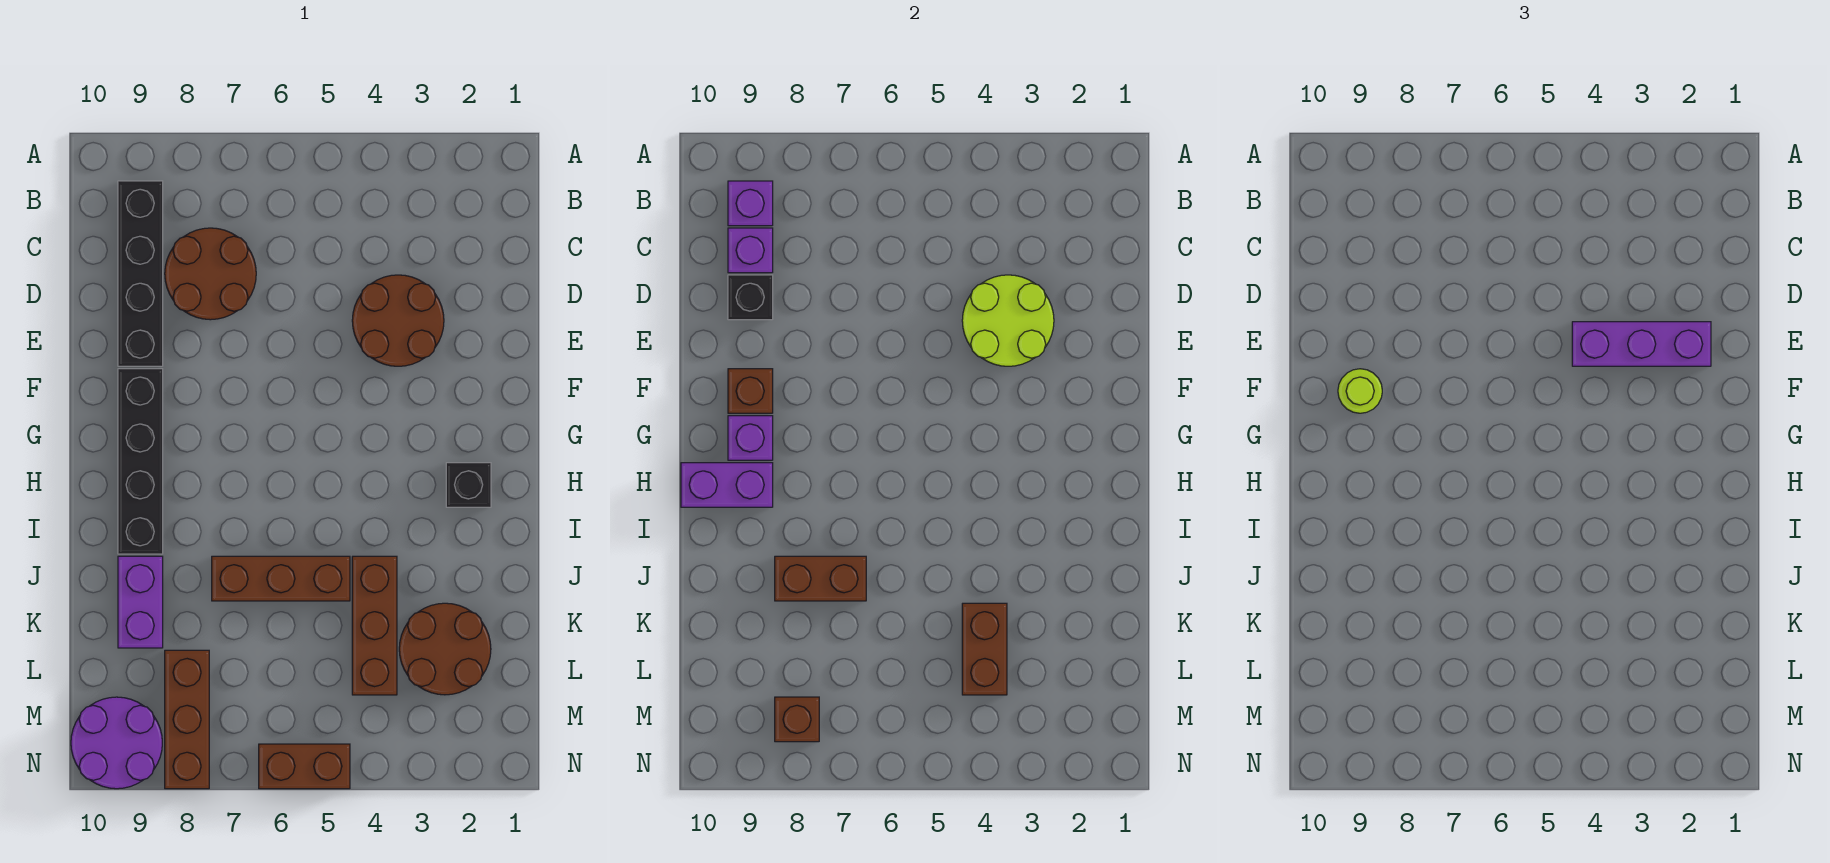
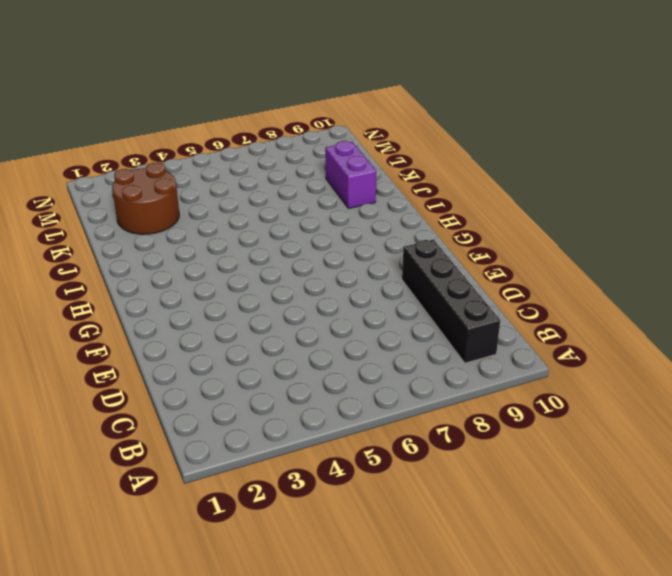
none -> brown 2x2 round brick [165,228,256,320]
none -> brown 2x2 round brick [352,275,444,366]
none -> black 1x4 brick [118,369,163,554]

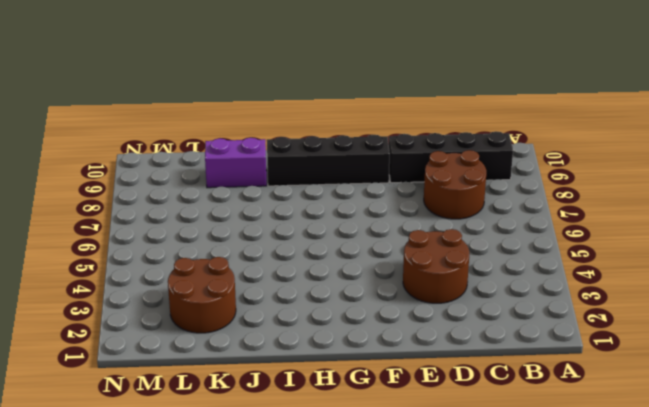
none -> black 1x1 brick [446,463,491,507]
none -> brown 1x3 brick [352,556,397,695]
none -> brown 1x3 brick [212,556,350,601]

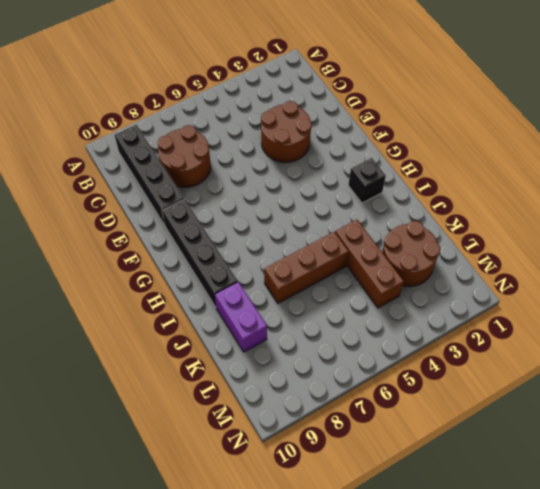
none -> brown 1x3 brick [165,650,209,789]
none -> purple 2x2 round brick [71,697,162,789]
none -> brown 1x2 brick [259,744,350,789]

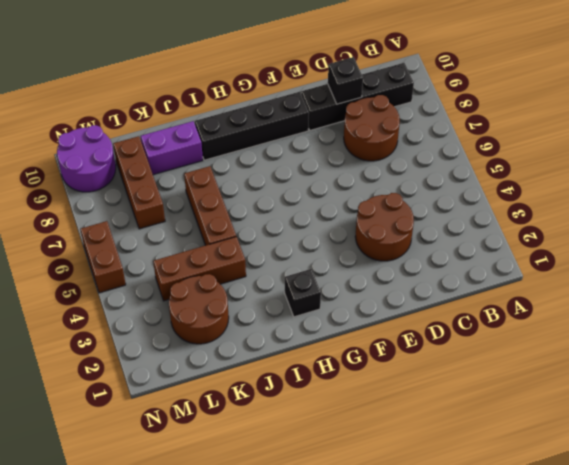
brown 1x3 brick [113,136,165,229] -> brown 1x3 brick turned to [165,650,209,789]
none -> purple 1x1 brick [728,181,773,226]
none -> purple 1x1 brick [728,228,773,273]
none -> lime 2x2 round brick [962,275,1054,366]

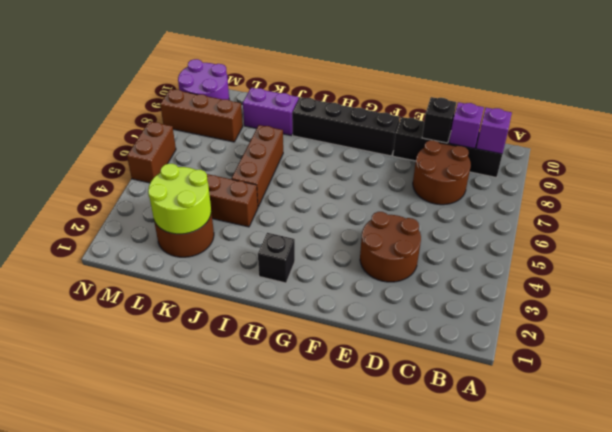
lime 2x2 round brick [148,164,211,234] -> lime 2x2 round brick moved to [962,275,1054,366]
none -> brown 1x1 brick [728,369,773,413]
none -> purple 1x1 brick [728,416,773,460]
none -> purple 1x2 brick [681,463,773,507]

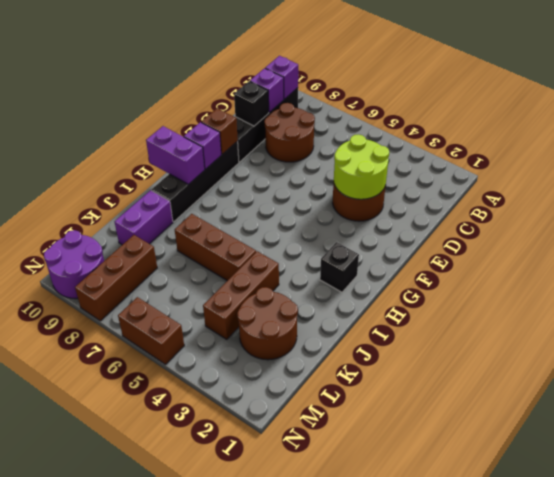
none -> brown 1x2 brick [775,556,866,601]
none -> brown 1x2 brick [962,603,1007,695]
none -> brown 1x1 brick [775,697,819,742]

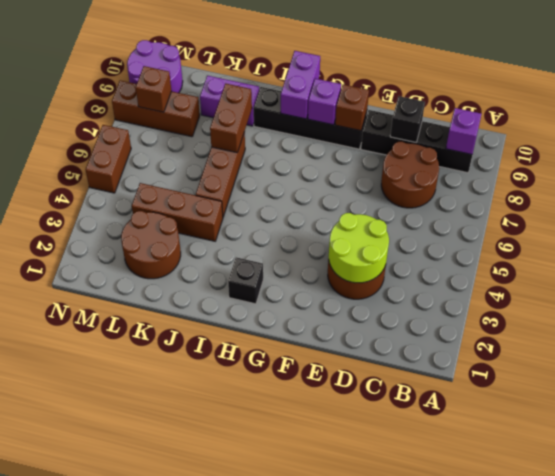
none -> purple 1x1 brick [728,228,773,273]
none -> brown 1x2 brick [962,603,1007,695]
none -> purple 1x3 brick [1572,322,1711,366]

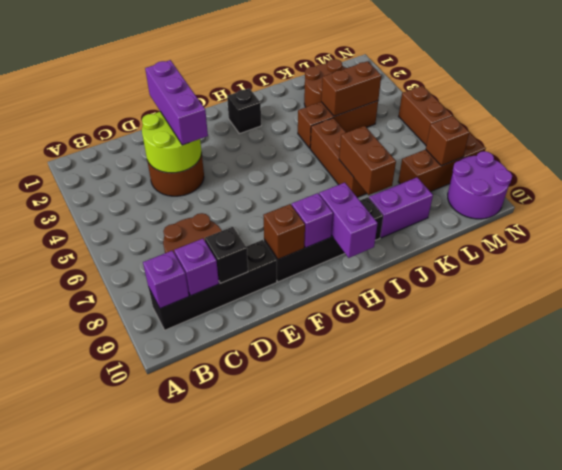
none -> lime 1x1 round brick [1338,369,1382,413]

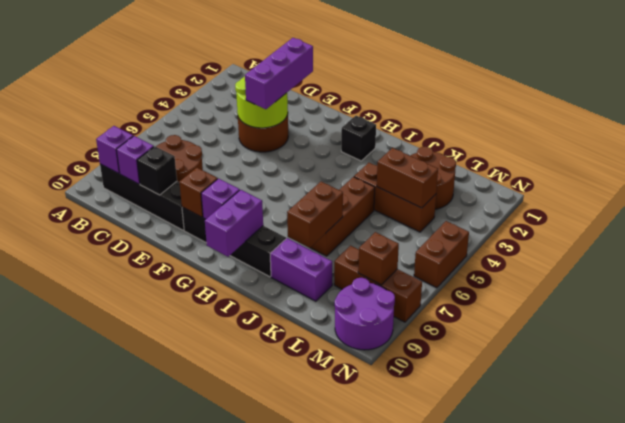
none -> lime 1x1 round brick [1338,369,1382,413]

